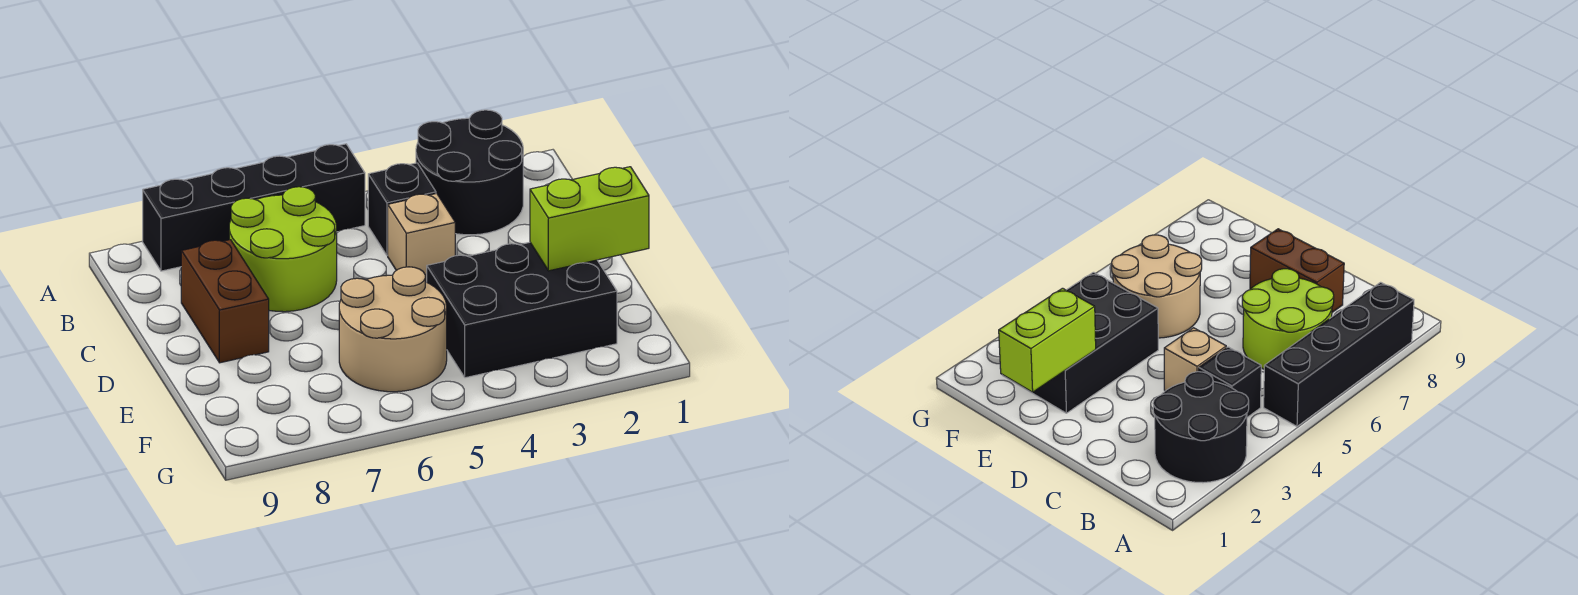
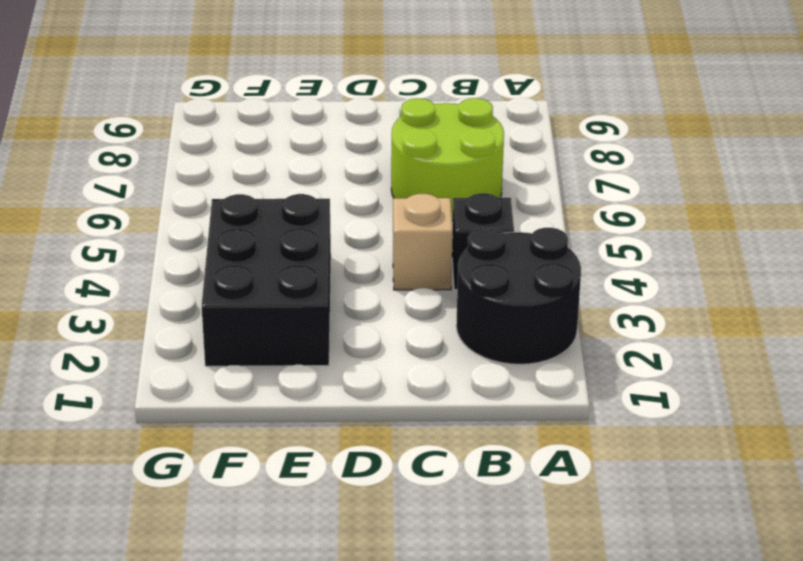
none -> black 1x4 brick [143,144,365,271]
none -> brown 1x2 brick [181,240,269,363]

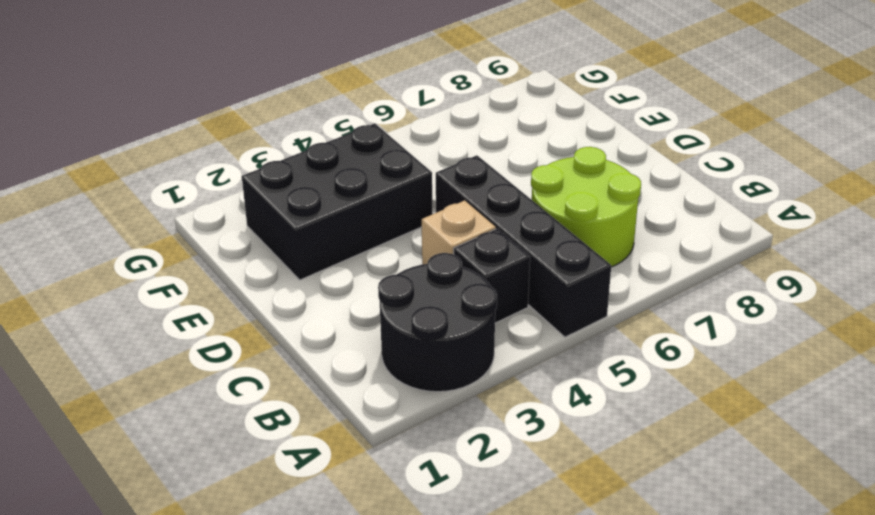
black 1x4 brick [436,155,611,337] -> black 1x4 brick turned to [143,144,365,271]
none -> brown 1x2 brick [181,240,269,363]
none -> tan 2x2 round brick [339,267,447,392]

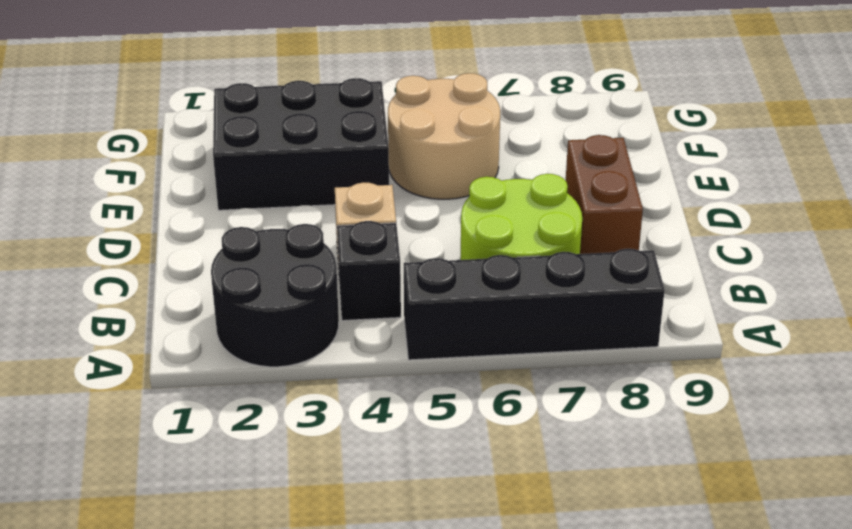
none -> lime 1x2 brick [530,167,649,271]

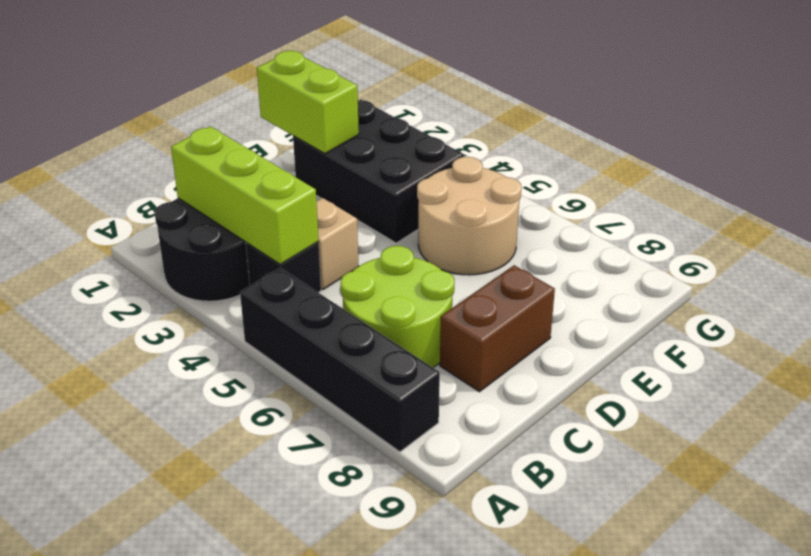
lime 1x3 brick [171,126,318,264] -> none

